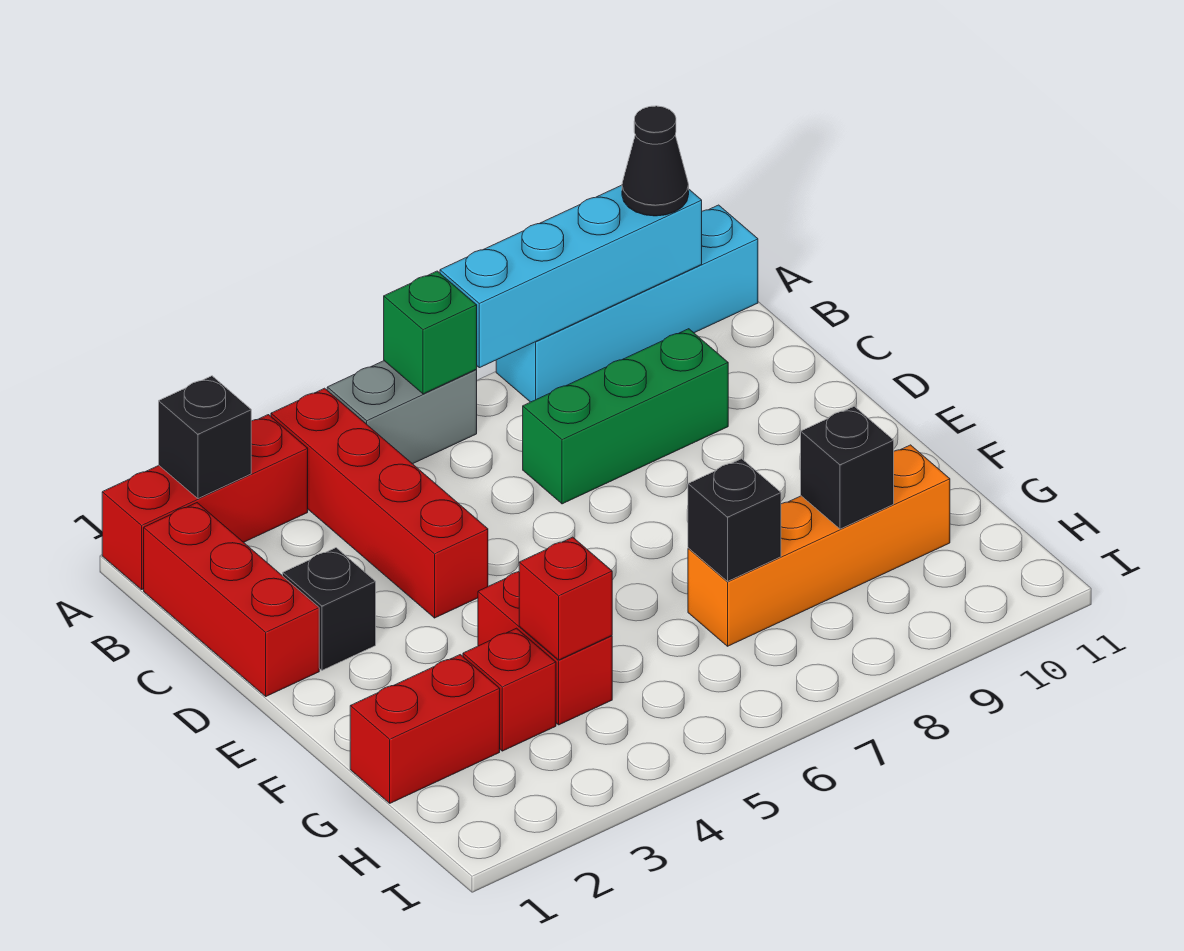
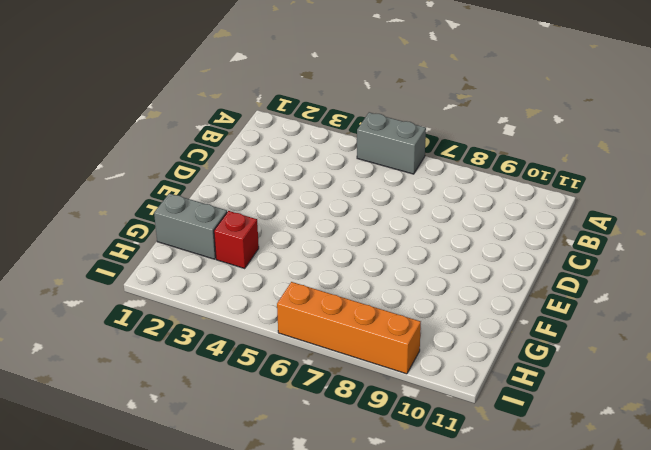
grey 1x2 brick [154,193,227,259] -> red 1x2 brick [350,655,500,803]
orange 1x4 brick [277,282,421,374] -> orange 1x4 brick moved to [688,445,950,646]
none -> red 1x3 brick [102,415,308,590]
none -> red 1x4 brick [271,388,488,618]
none -> cyan 1x4 brick [496,205,758,402]

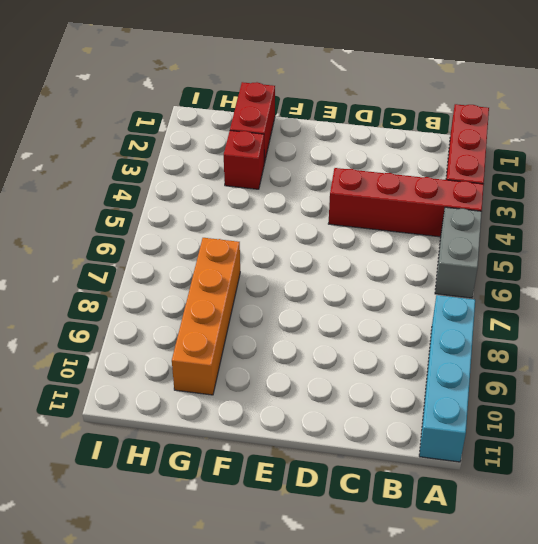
none -> red 1x3 brick [144,503,319,696]
none -> green 1x3 brick [523,329,728,504]
none -> black 1x1 brick [283,548,376,670]

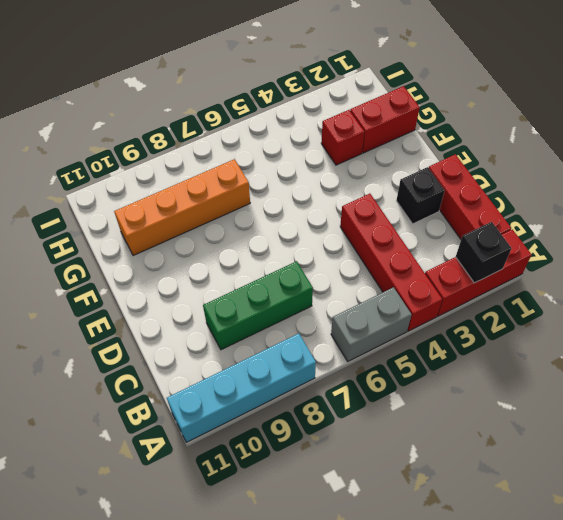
none -> red 1x2 brick [478,572,612,725]
none -> green 1x1 brick [384,271,477,394]
none -> cyan 1x4 brick [440,185,702,368]

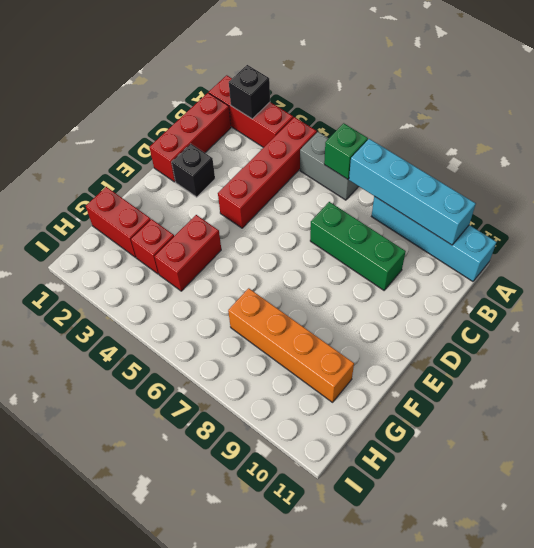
none -> red 1x1 brick [519,537,612,660]
none -> black 1x1 brick [688,459,781,581]
none -> black 1x1 brick [801,406,894,529]

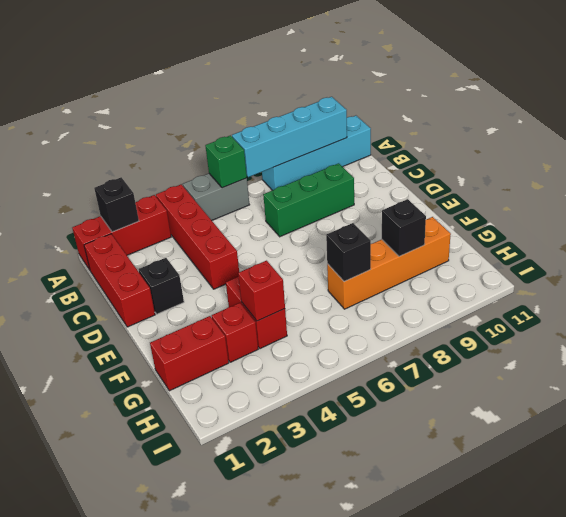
none -> black 1x1 cone [622,106,689,216]

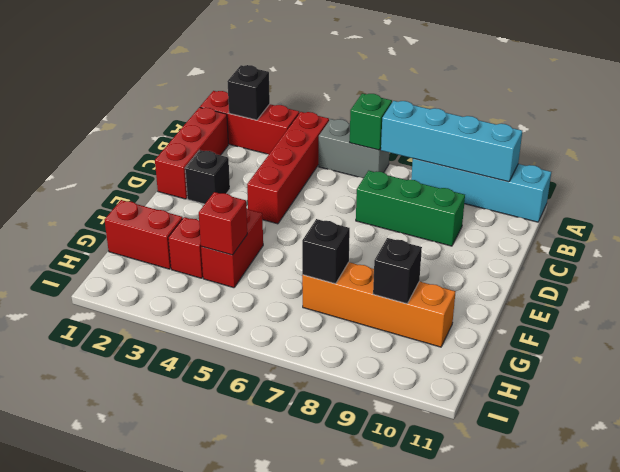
none -> black 1x1 cone [622,106,689,216]

